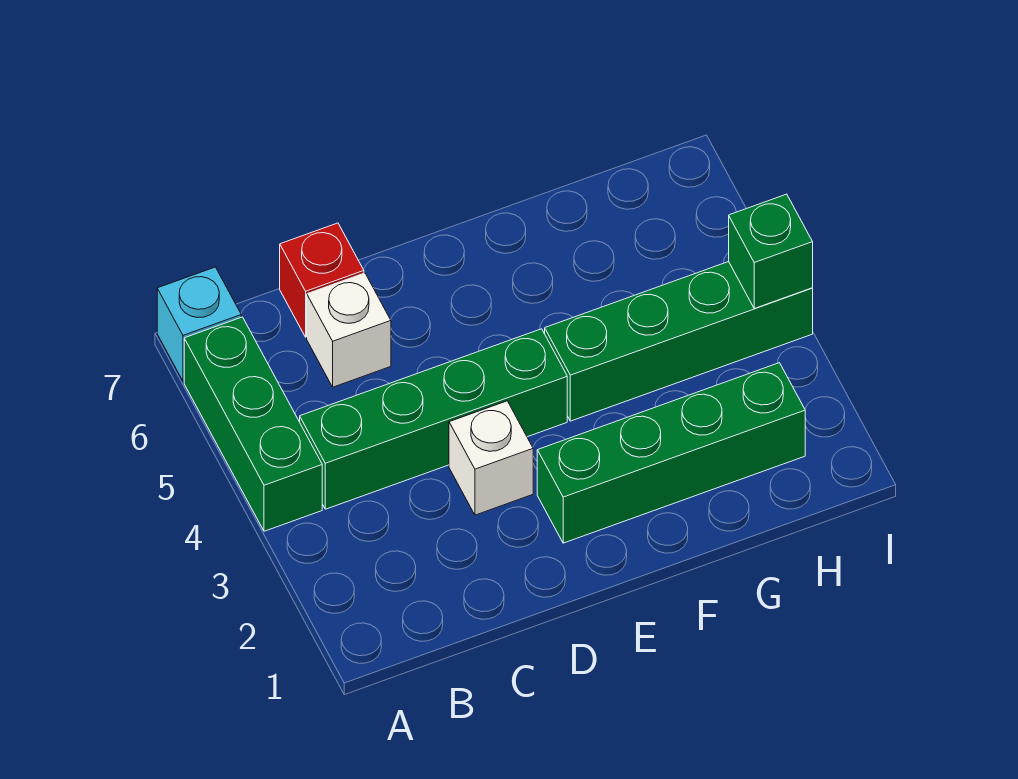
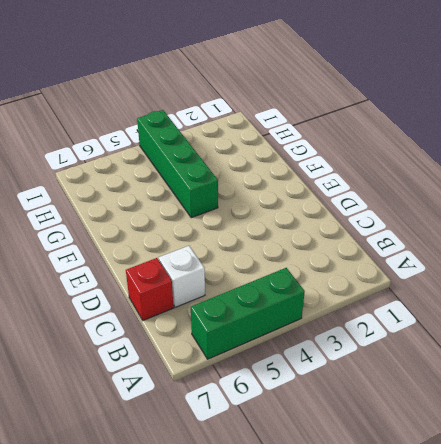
none -> cyan 1x1 brick [157,267,241,381]
none -> green 1x4 brick [300,329,567,509]

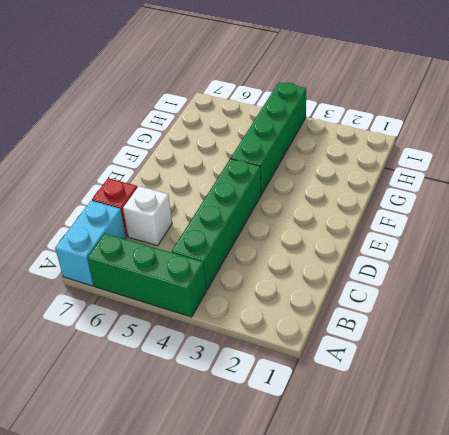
cyan 1x2 brick [55,201,126,286] -> cyan 1x1 brick [157,267,241,381]
none -> white 1x1 brick [449,401,533,515]
none -> green 1x4 brick [537,363,805,543]

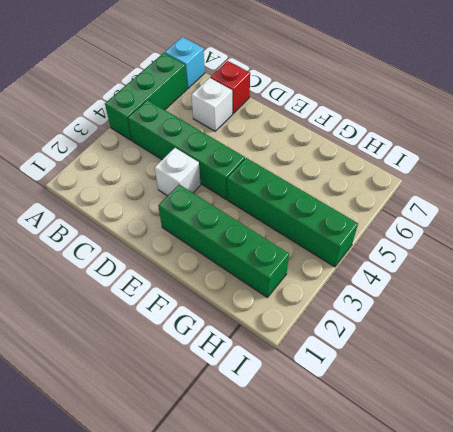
none -> green 1x1 brick [729,194,813,308]

